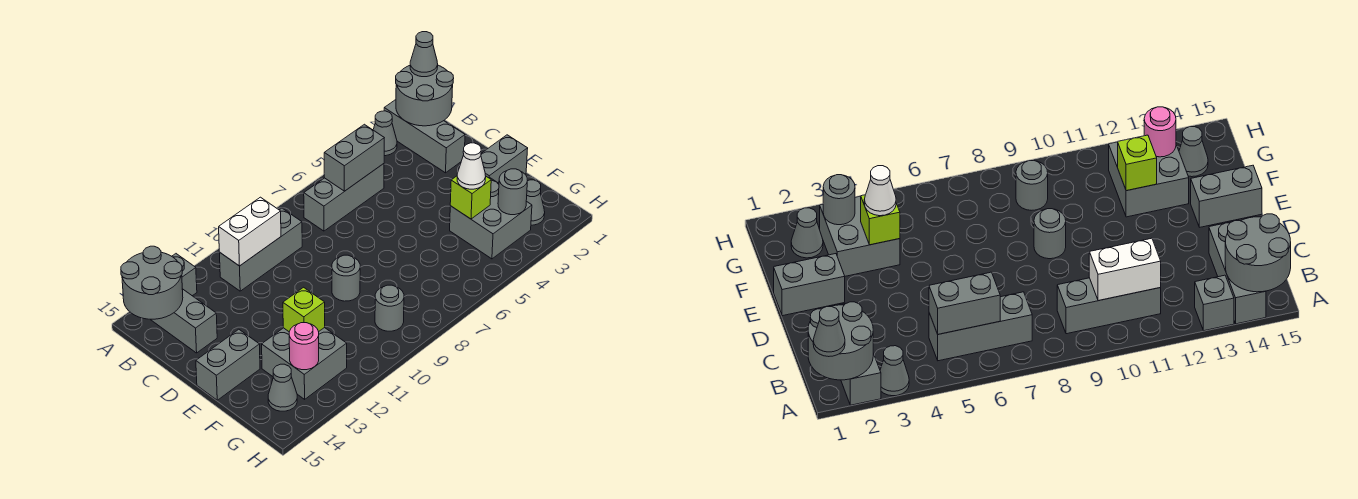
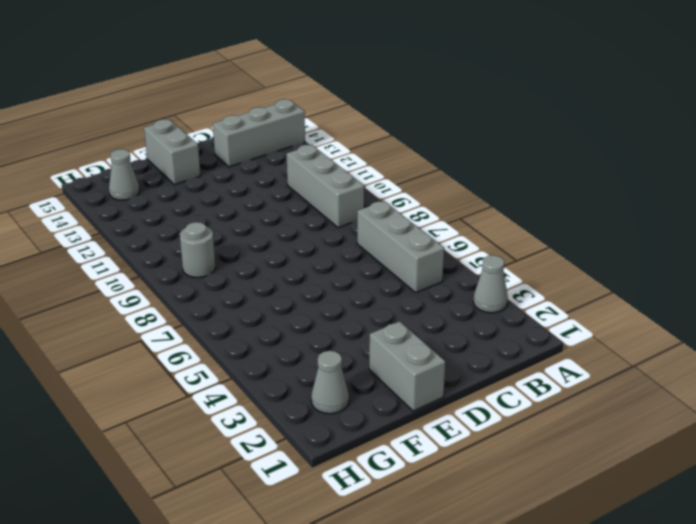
none -> grey 1x3 brick [384,100,465,173]
none -> grey 1x1 brick [172,254,197,296]
none -> grey 1x1 round brick [332,255,360,301]

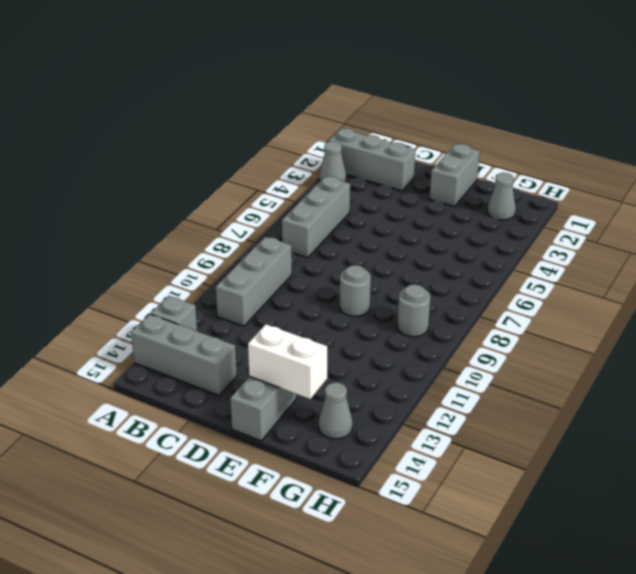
white 1x2 brick [248,324,327,399] -> white 1x2 brick turned to [219,197,281,266]
none -> grey 2x2 brick [450,177,532,259]
none -> grey 2x2 brick [262,328,347,399]
none -> grey 2x2 round brick [396,65,454,126]

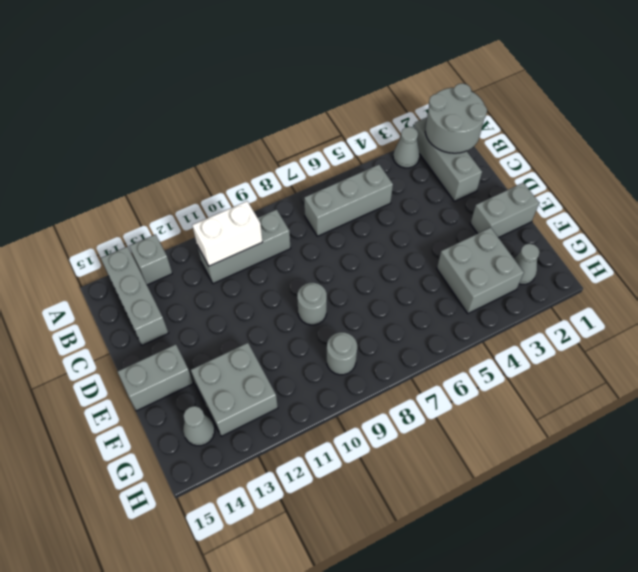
none -> grey 2x2 round brick [121,246,183,319]
none -> grey 1x2 brick [324,124,384,191]
none -> lime 1x1 brick [450,176,491,219]

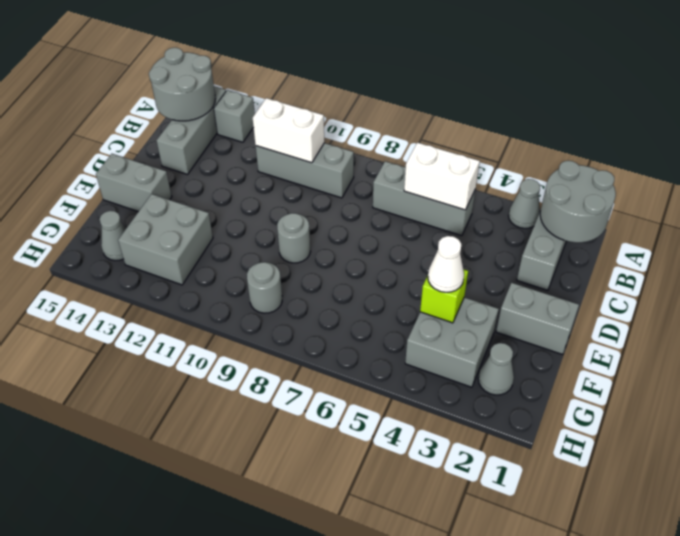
white 1x2 brick [404,143,480,210] -> grey 1x2 brick [324,124,384,191]
none -> lime 1x1 brick [283,287,325,332]
none -> grey 1x1 round brick [498,169,527,215]
none -> pink 1x1 round brick [289,323,319,370]

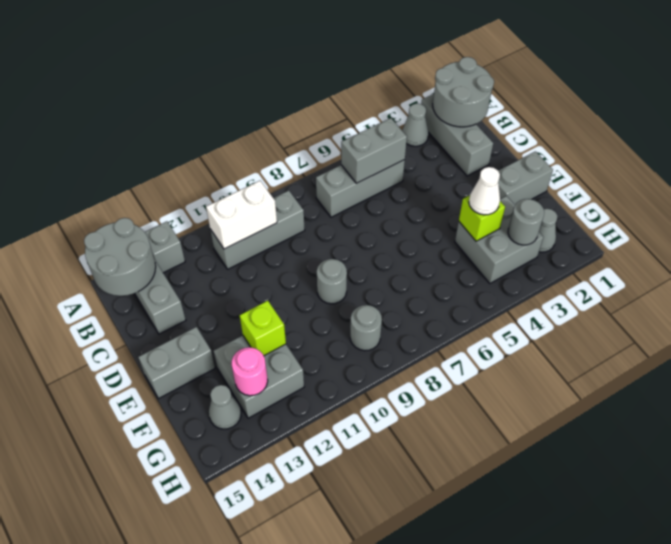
none -> grey 1x1 cone [410,32,438,77]

